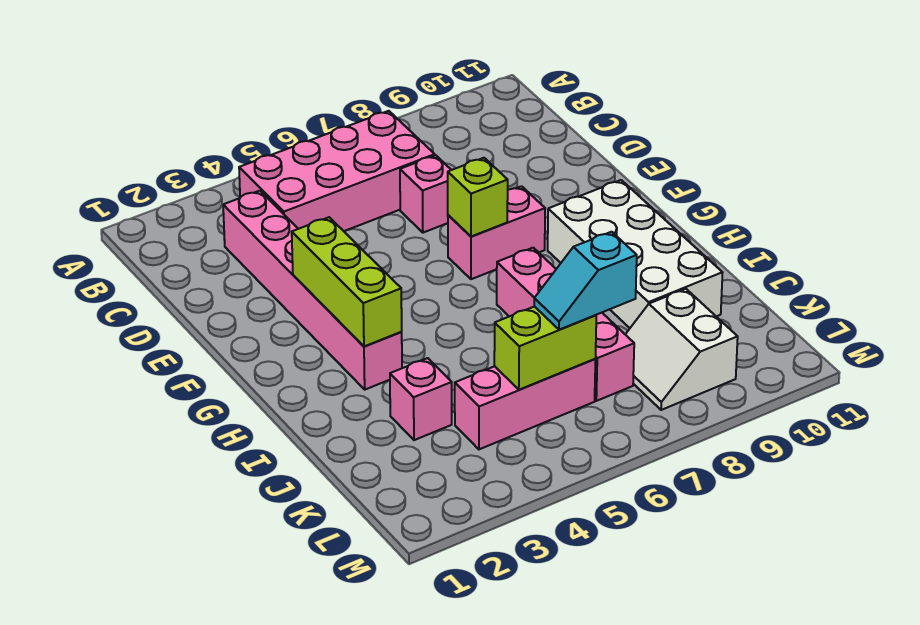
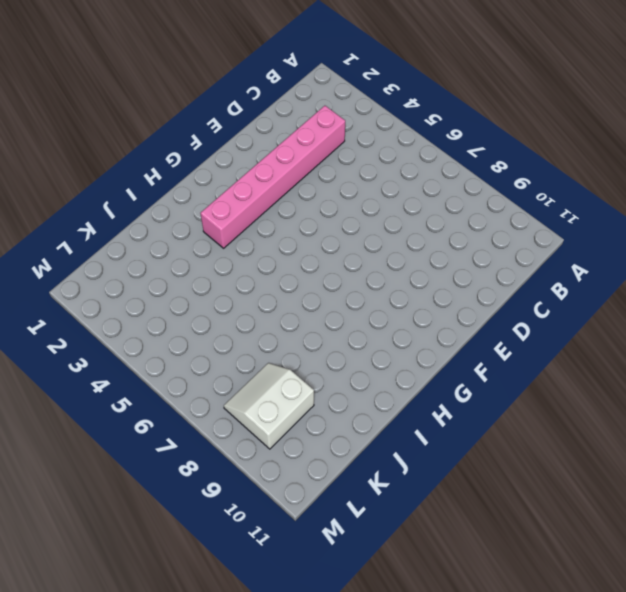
none -> pink 2x4 brick [239,111,435,231]
none -> pink 1x1 brick [400,155,451,233]
none -> pink 1x2 brick [448,186,545,279]

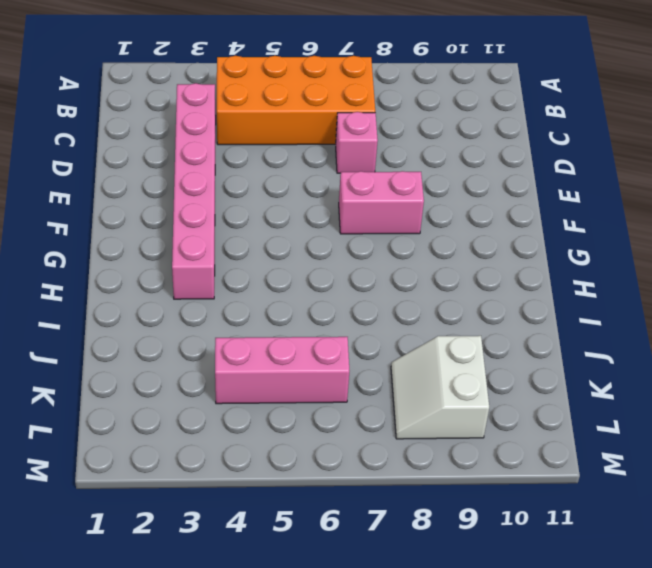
orange 2x4 brick [217,56,375,145] -> pink 2x4 brick [239,111,435,231]
none -> white 2x4 brick [548,180,723,328]
none -> pink 1x4 brick [497,248,634,401]
none -> pink 1x1 brick [390,358,452,440]

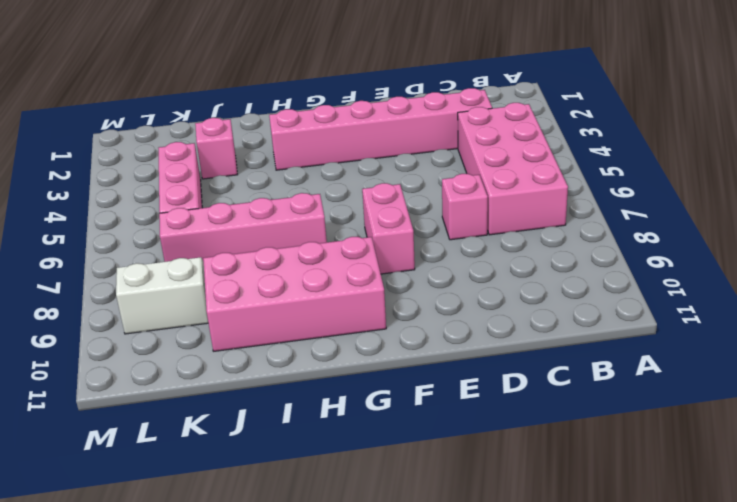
pink 2x4 brick [203,237,386,351] -> white 2x4 brick [548,180,723,328]
none -> lime 1x3 brick [292,217,402,346]
none -> lime 1x1 brick [448,158,508,236]
none -> lime 1x2 brick [494,306,596,390]

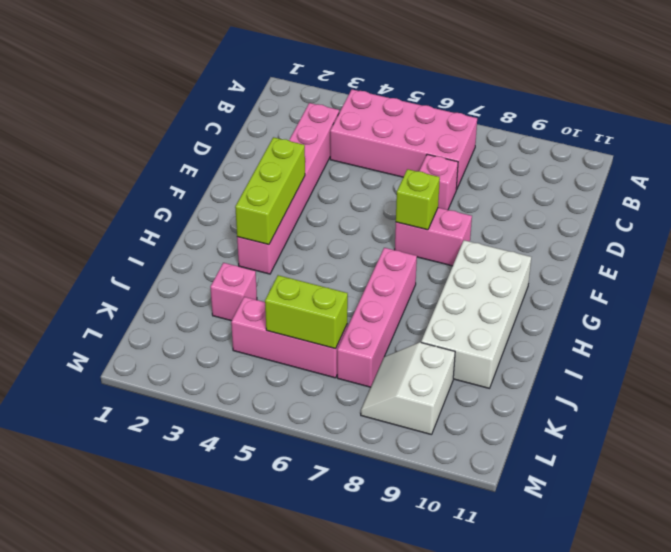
none -> cyan 1x2 slope [534,232,637,330]

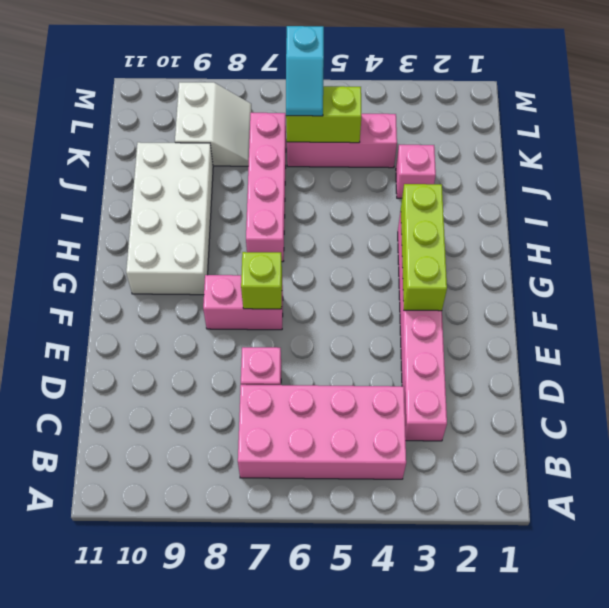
cyan 1x2 slope [286,26,324,116] -> cyan 1x2 slope turned to [534,232,637,330]

